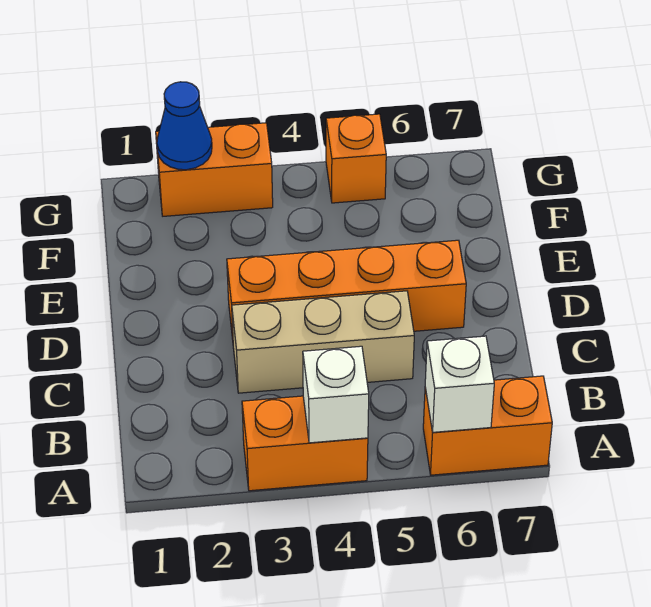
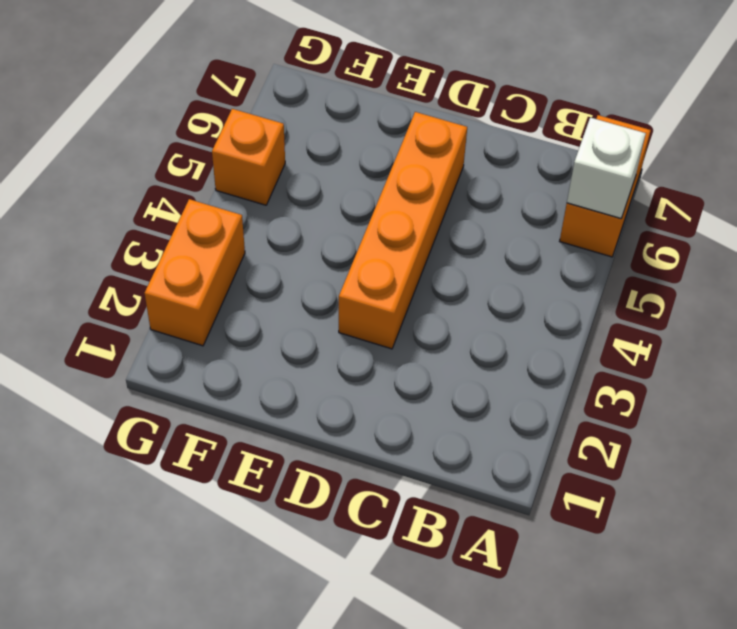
none -> orange 1x2 brick [242,396,368,491]
none -> tan 1x3 brick [232,291,414,393]

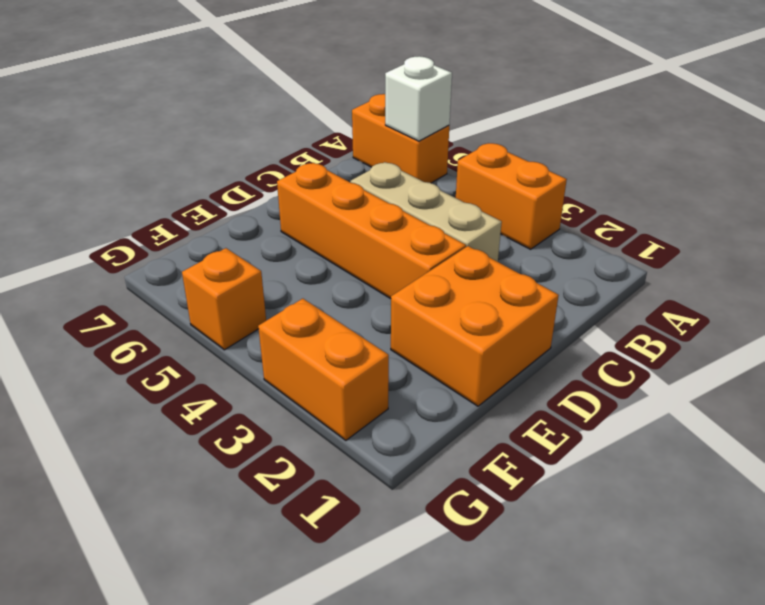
orange 2x2 brick [391,246,559,406] -> none
none -> white 1x1 brick [303,346,369,443]
none -> blue 1x1 cone [157,82,212,170]

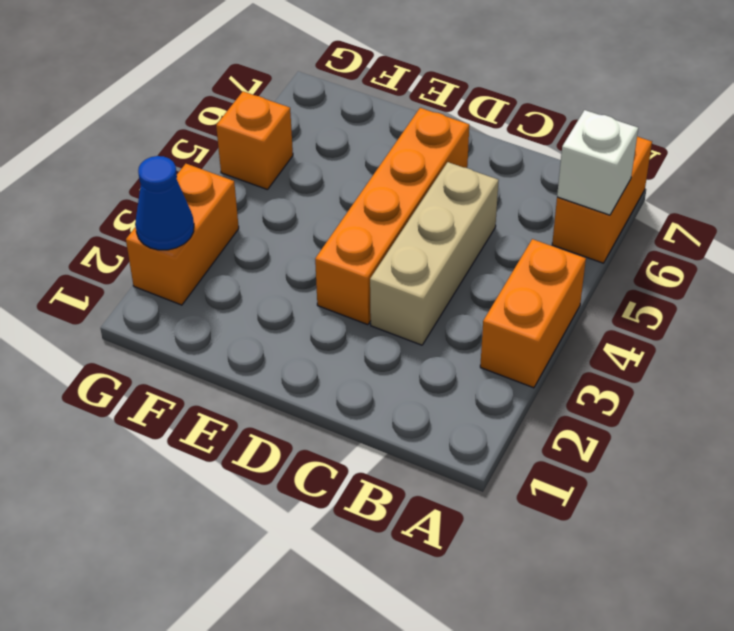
none -> white 1x1 brick [303,346,369,443]

